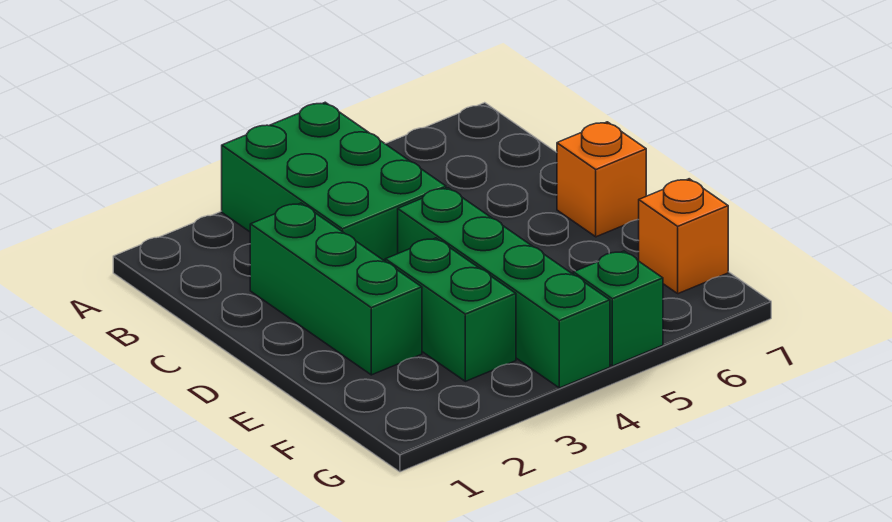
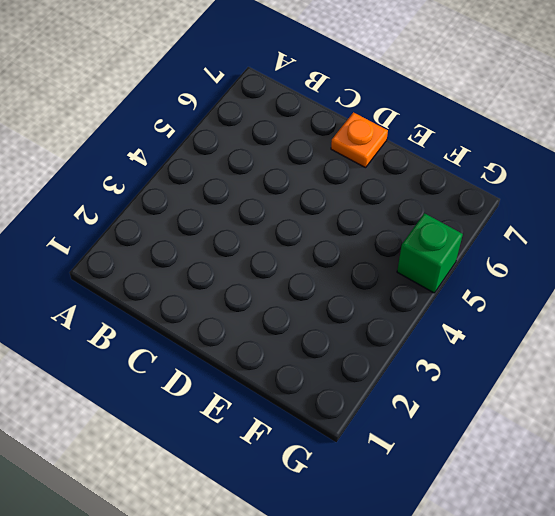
orange 1x1 plate [331,112,388,168] -> orange 1x1 brick [557,122,646,237]
none -> green 2x3 brick [222,102,446,261]
none -> green 1x3 brick [250,203,422,375]

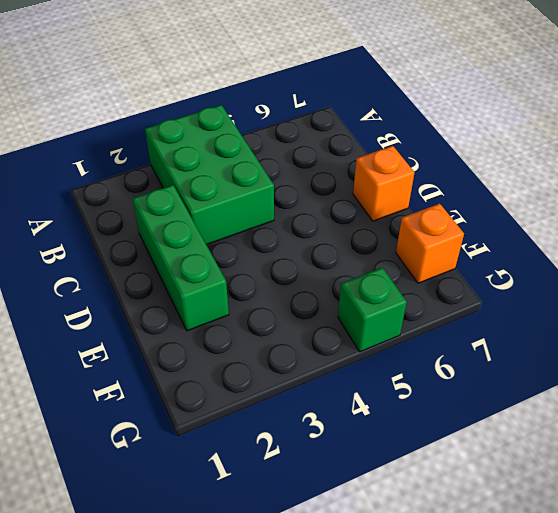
none -> green 1x4 brick [398,188,610,388]
none -> green 1x2 brick [385,238,516,381]

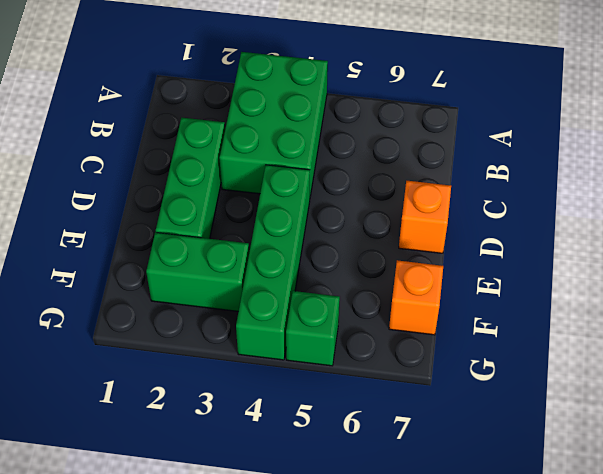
green 1x2 brick [146,232,249,311] -> green 1x2 brick turned to [385,238,516,381]

